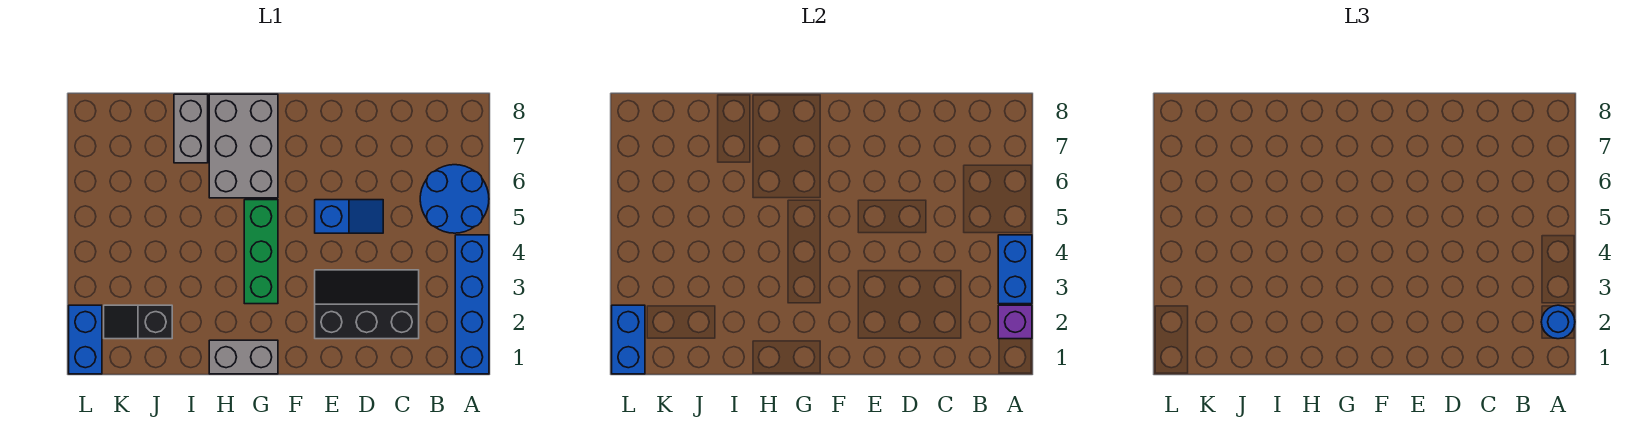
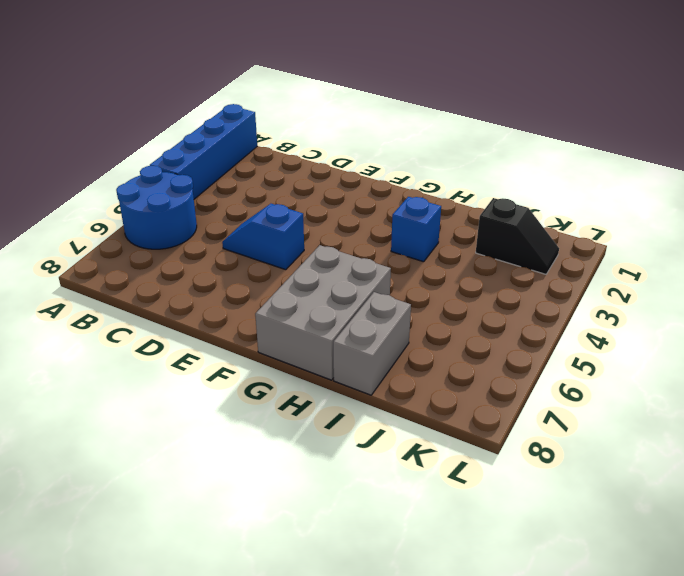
blue 1x1 brick [391,197,441,262] -> none
none -> black 2x3 slope [315,270,419,339]
none -> grey 1x2 brick [209,340,278,374]
none -> green 1x3 brick [244,200,278,304]

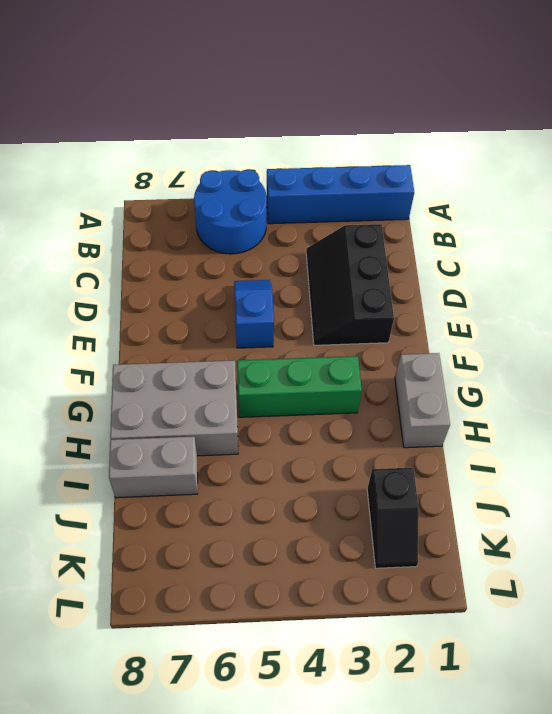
none -> blue 1x2 brick [69,305,102,374]
none -> purple 1x1 brick [998,305,1032,339]
none -> blue 1x2 brick [998,235,1032,304]

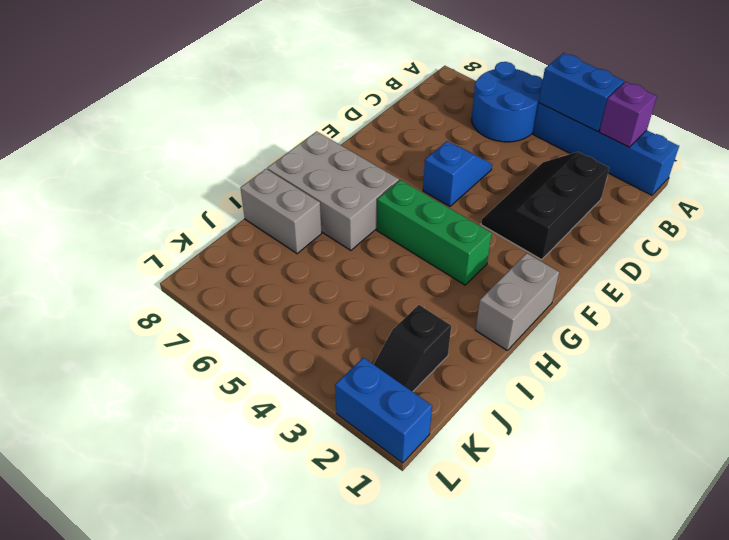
none -> blue 1x2 brick [612,305,645,374]
none -> blue 1x1 round brick [1541,305,1575,339]

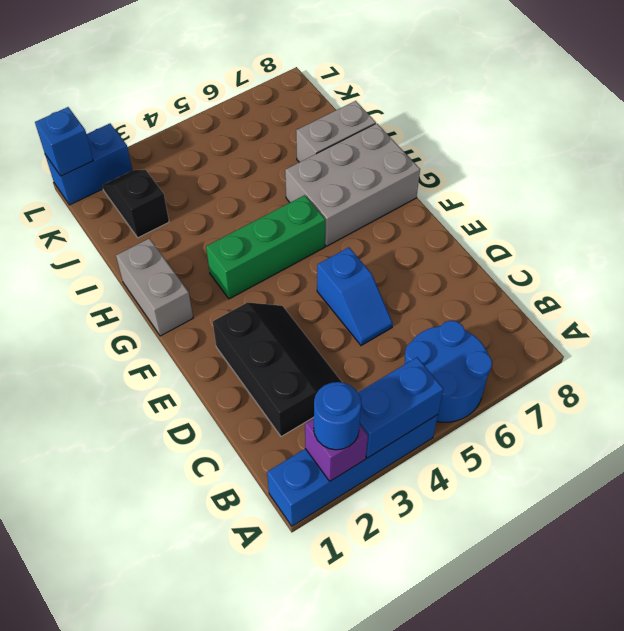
blue 1x1 brick [35,107,93,176] -> blue 1x2 brick [612,305,645,374]

